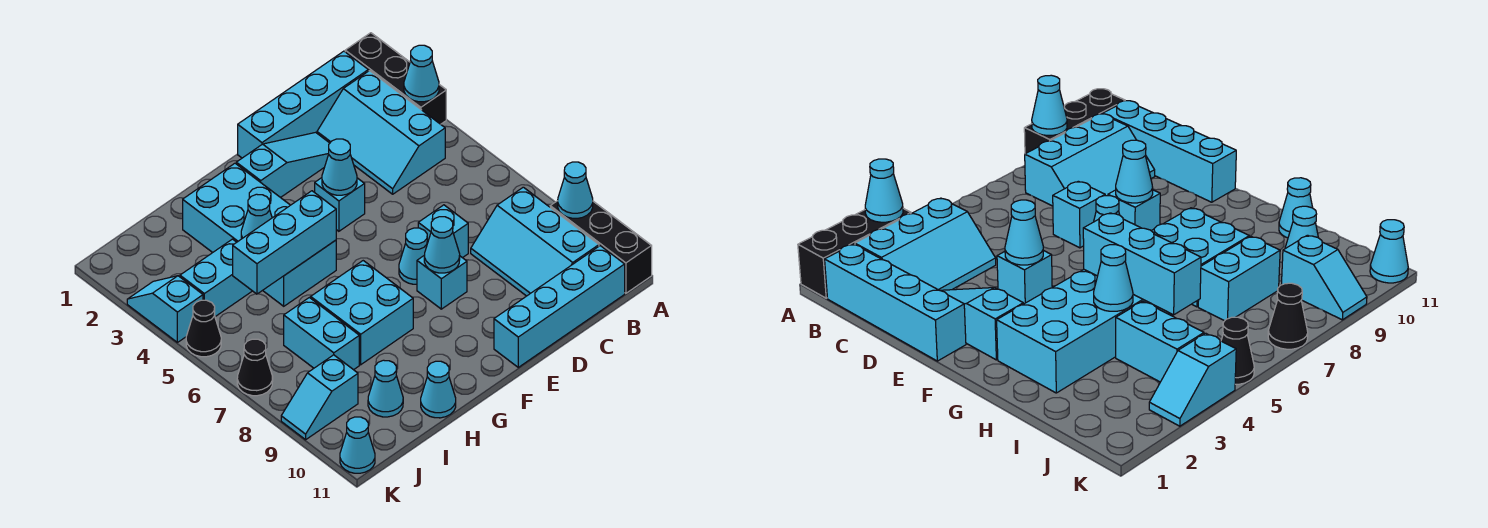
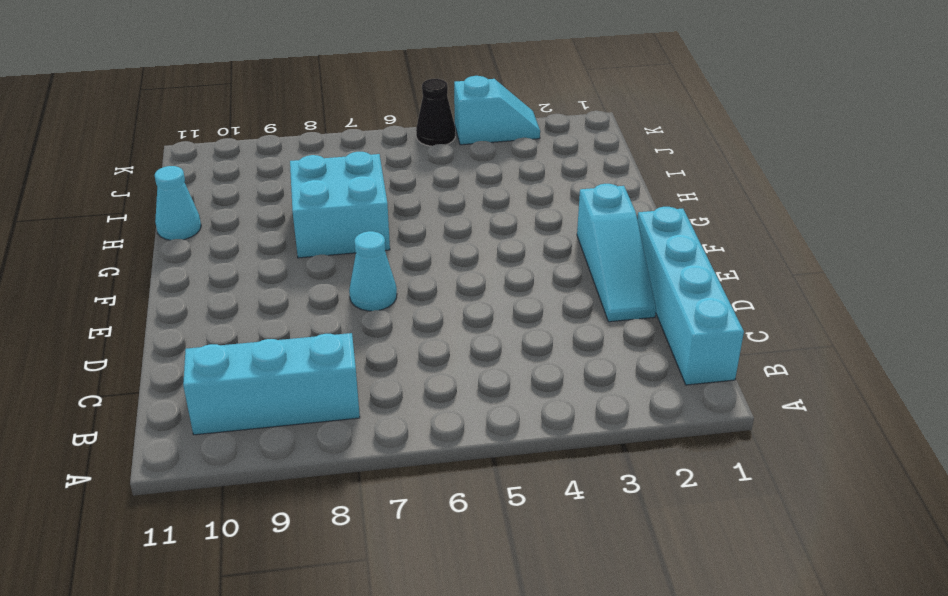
none -> black 1x3 brick [345,33,446,124]
none -> black 1x3 brick [550,201,652,293]
none -> cyan 2x3 slope [317,71,445,194]

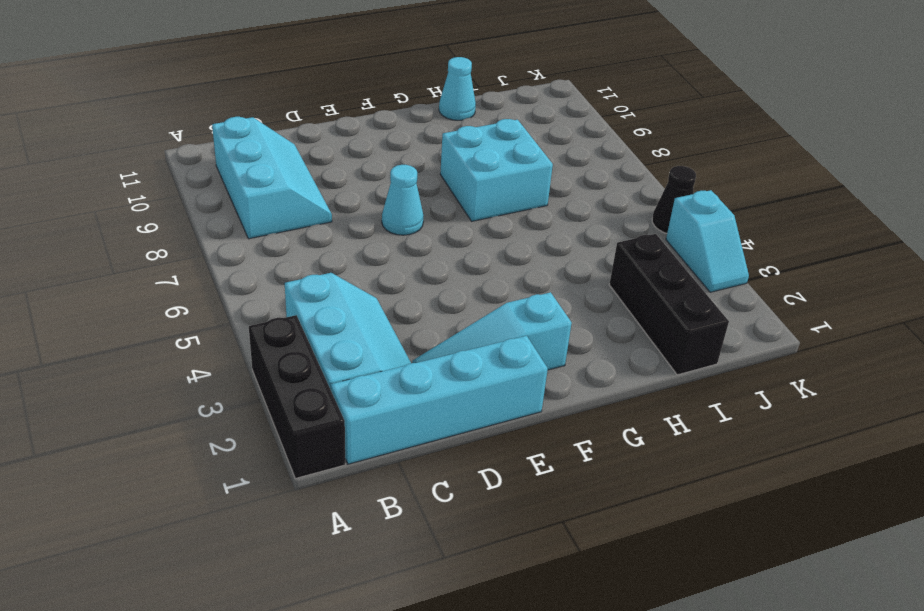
black 1x3 brick [609,234,729,375] -> black 1x3 brick moved to [550,201,652,293]
none -> cyan 1x4 brick [494,246,625,367]
none -> cyan 1x1 brick [418,205,468,258]
none -> cyan 1x1 brick [315,178,365,231]

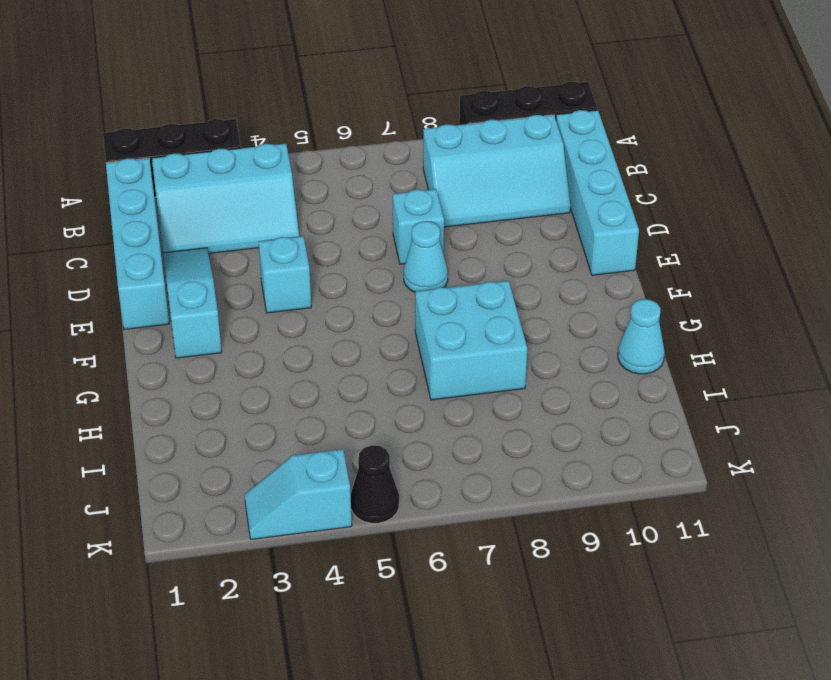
none -> cyan 1x1 brick [417,255,467,309]
none -> cyan 2x4 brick [183,163,336,306]
none -> cyan 1x2 brick [180,239,252,317]

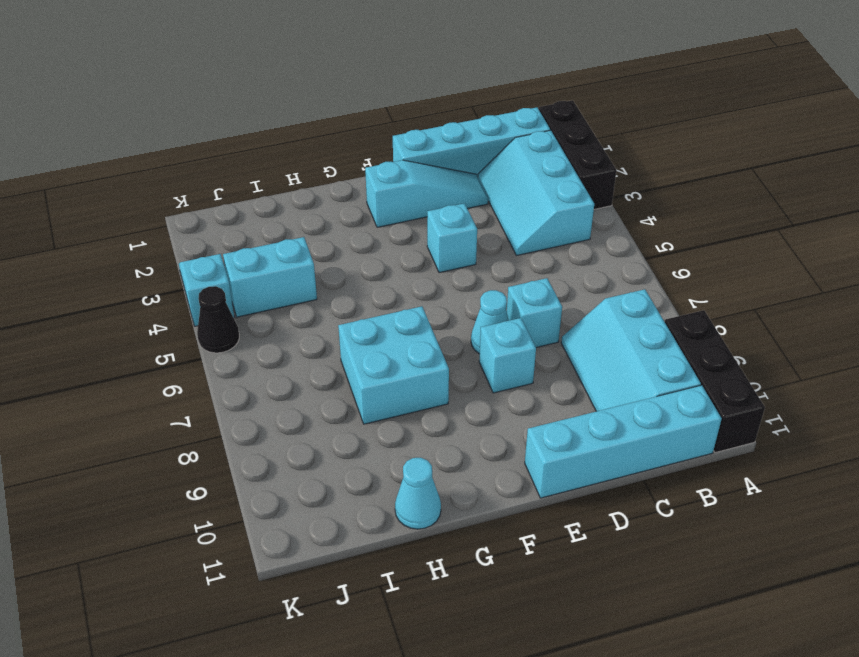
none -> cyan 2x4 brick [183,163,336,306]
none -> cyan 1x2 brick [284,298,359,370]
none -> cyan 1x1 cone [368,360,403,417]

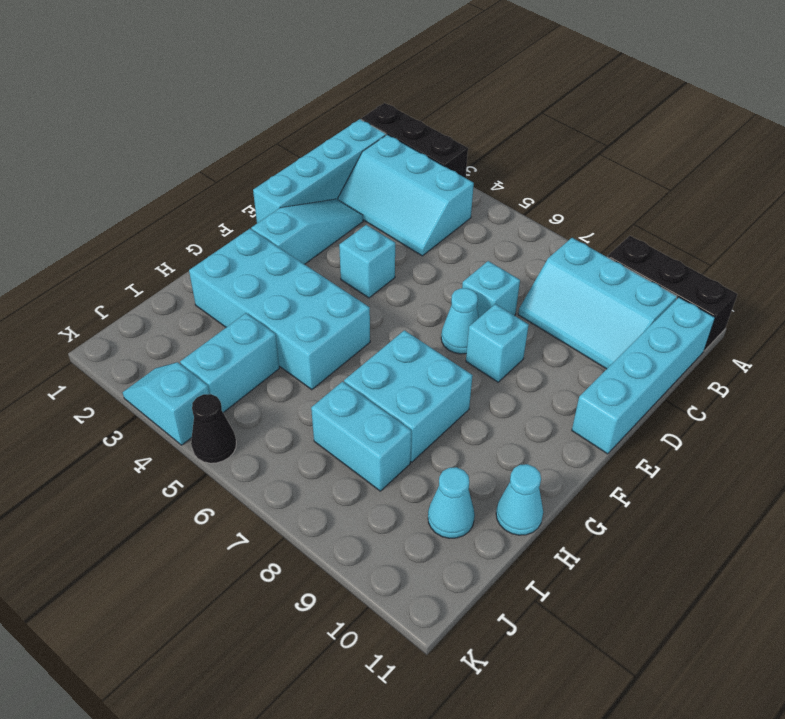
none -> cyan 1x2 slope [281,355,358,440]
none -> black 1x1 cone [237,339,273,396]
none -> cyan 1x1 cone [340,417,375,473]

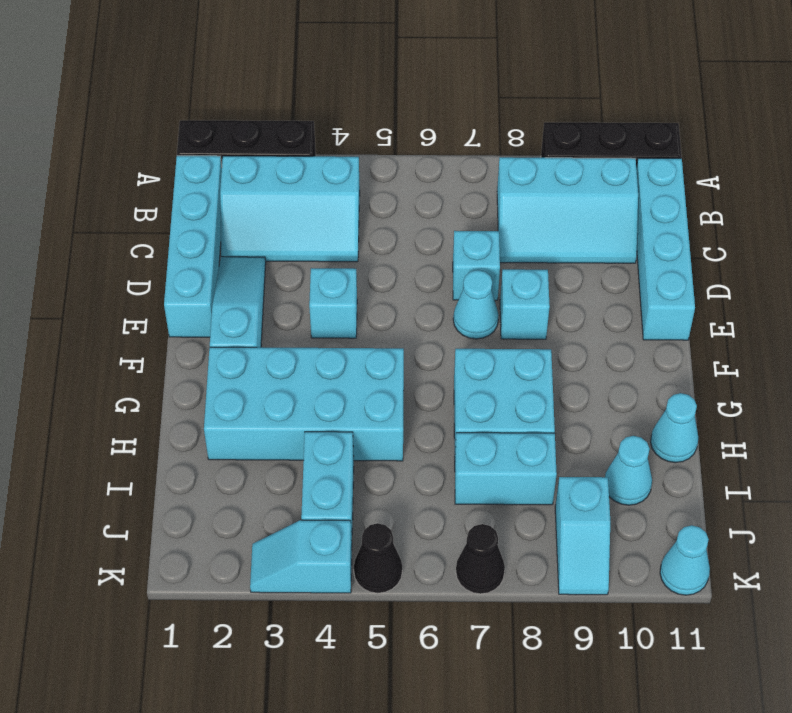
none -> cyan 1x1 cone [404,45,439,102]
none -> cyan 1x1 cone [558,162,593,218]
none -> cyan 1x1 cone [322,139,357,195]

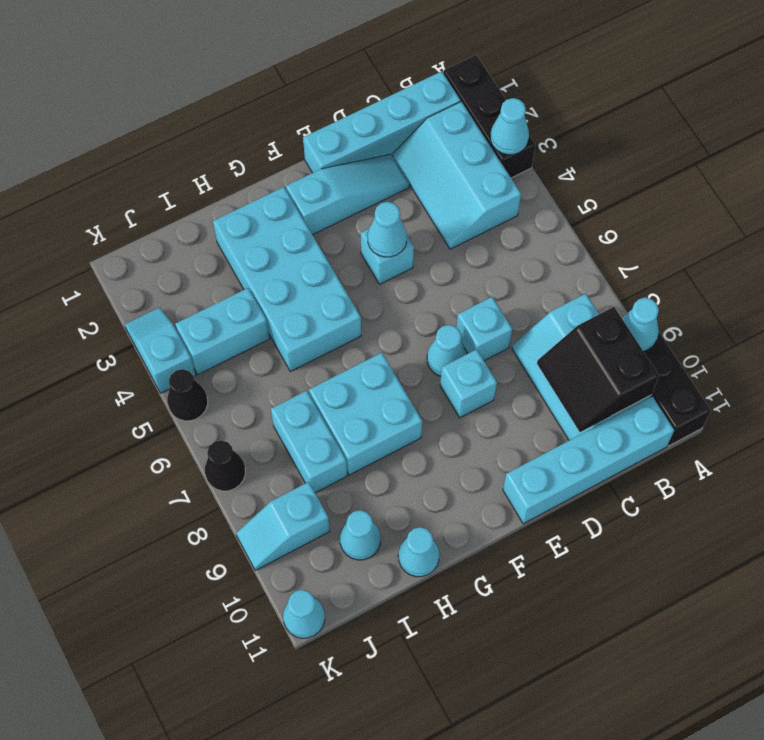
black 2x2 slope [537,307,659,432] -> none
none -> cyan 1x1 cone [424,217,460,273]
none -> cyan 1x3 brick [233,191,336,294]
none -> cyan 1x1 cone [241,194,272,239]

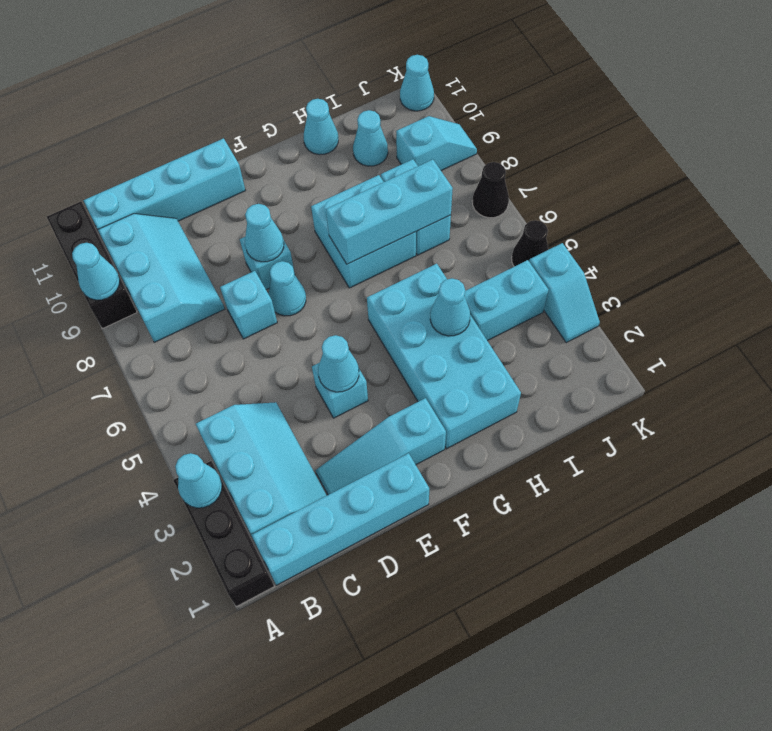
cyan 1x3 brick [326,160,453,264] -> cyan 1x3 brick moved to [233,191,336,294]

